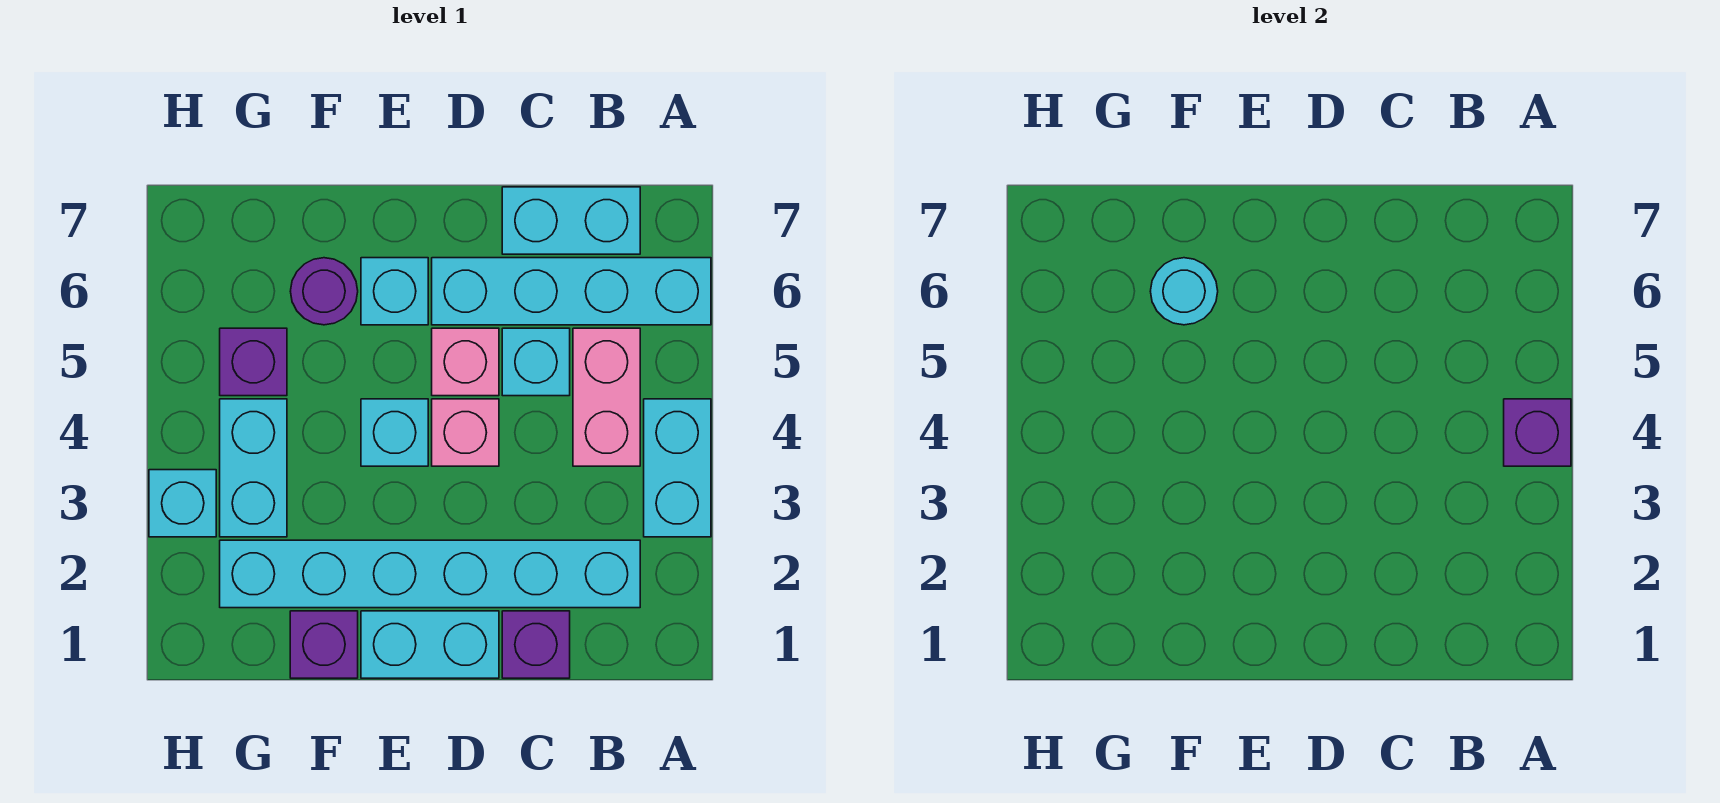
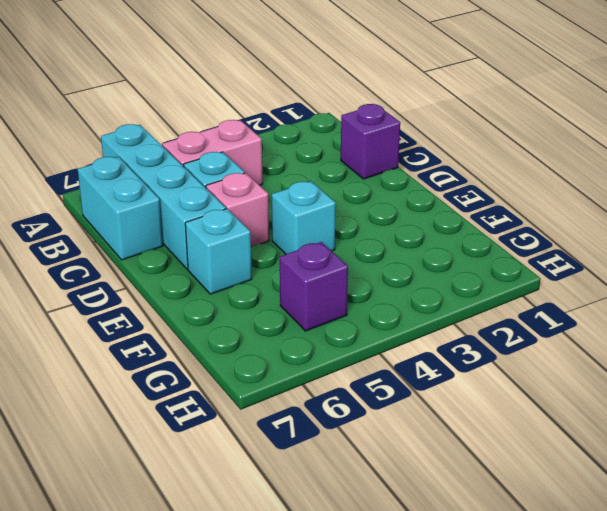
none -> cyan 1x2 brick [644,399,711,537]
none -> cyan 1x6 brick [220,540,640,608]
none -> cyan 1x2 brick [361,611,499,678]

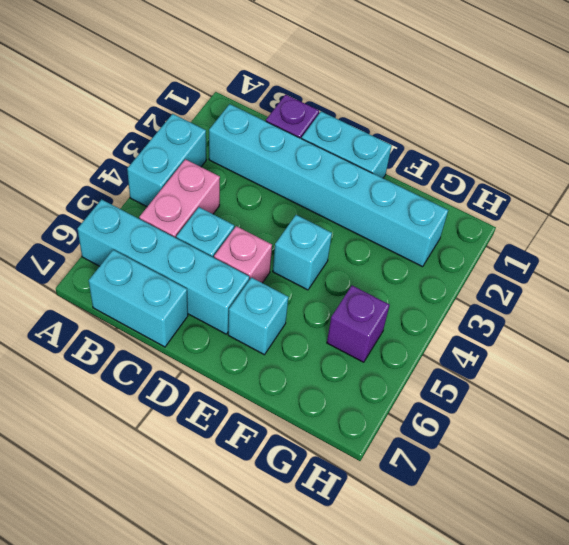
none -> pink 1x1 brick [432,399,499,466]
none -> purple 1x1 brick [290,611,358,678]
none -> purple 1x1 round brick [290,258,358,325]

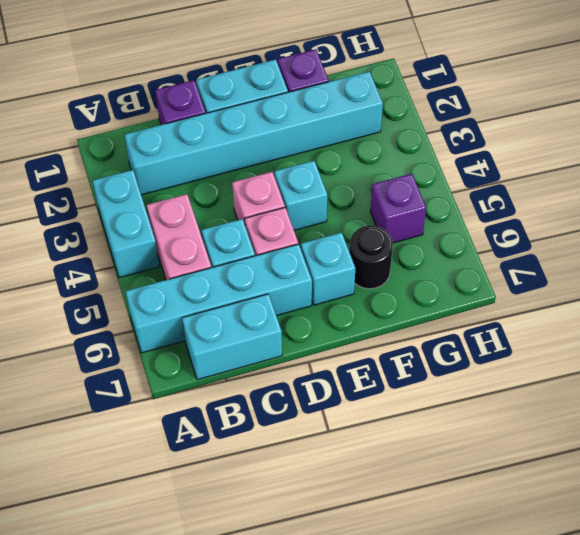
black 1x1 round brick [349,226,393,289] -> purple 1x1 round brick [290,258,358,325]
none -> cyan 1x2 brick [220,399,287,537]
none -> cyan 1x1 brick [149,470,216,537]
none -> purple 1x1 brick [1504,399,1571,466]

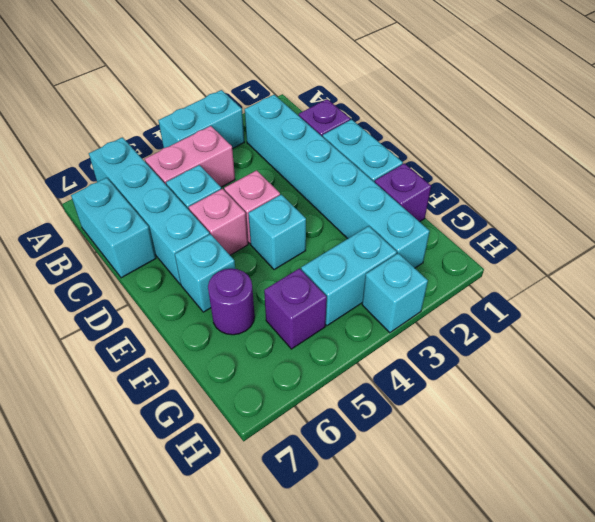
none -> purple 1x1 brick [1504,399,1571,466]
none -> cyan 1x1 round brick [1150,258,1218,325]

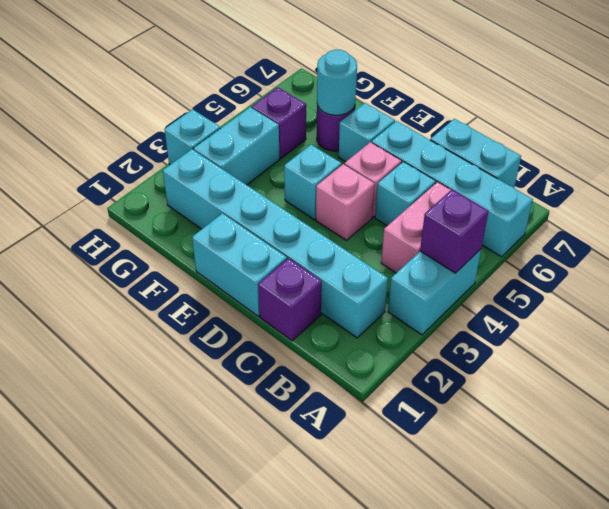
none -> purple 1x1 brick [290,611,358,678]

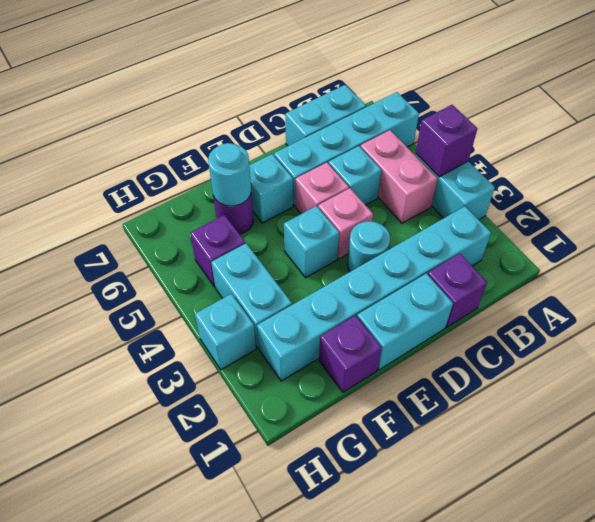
cyan 1x1 round brick [347,221,390,272] -> none

